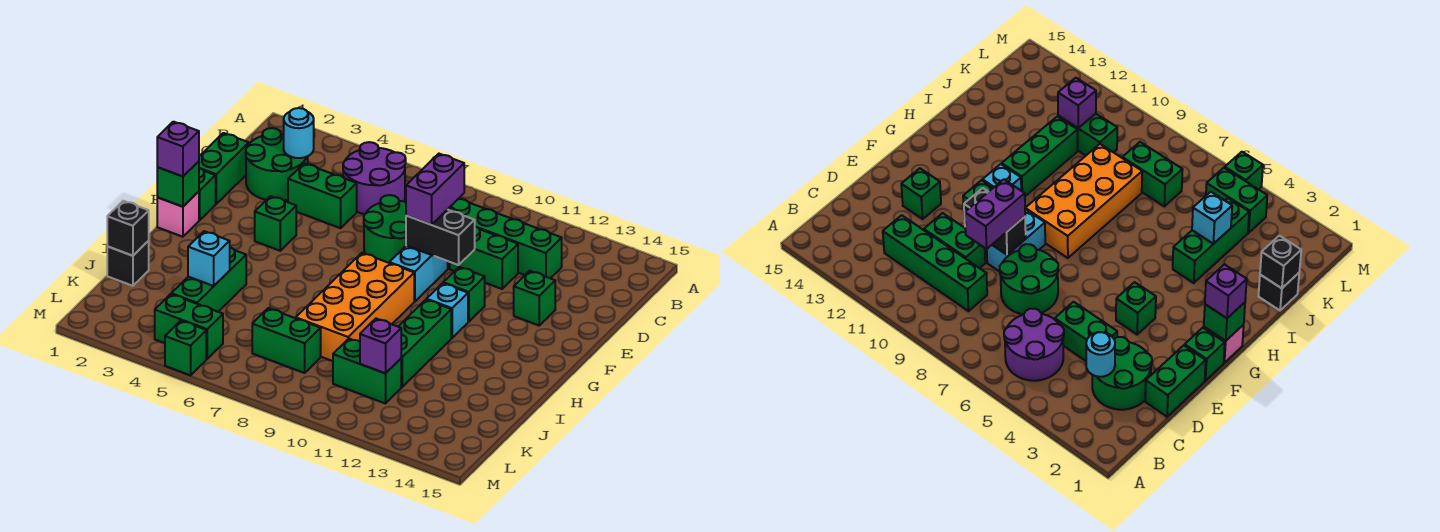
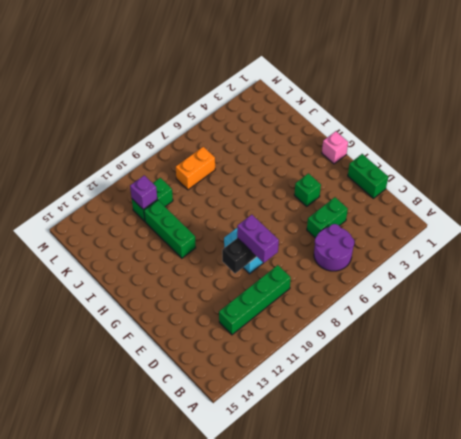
orange 1x2 brick [176,147,215,190] -> green 1x2 brick [252,308,321,373]
none -> green 2x2 round brick [246,128,308,200]
none -> green 2x2 round brick [364,195,406,263]
none -> green 1x2 brick [450,226,518,289]
none -> green 1x1 brick [514,271,555,325]

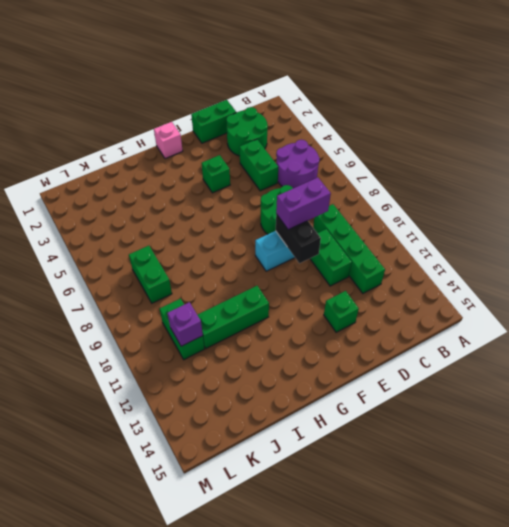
none -> green 1x1 brick [199,168,216,220]
none -> green 1x1 brick [443,267,485,322]
none -> orange 2x4 brick [296,253,414,361]
none -> cyan 1x1 brick [427,283,468,338]

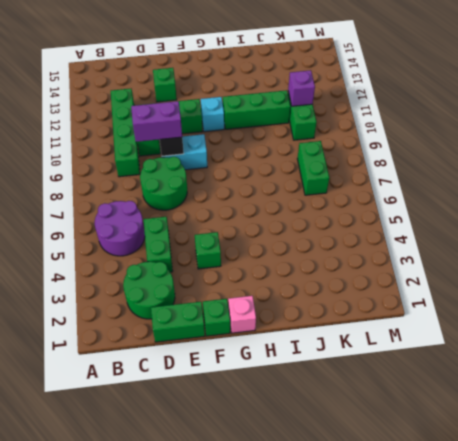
none -> orange 2x4 brick [296,253,414,361]
none -> green 1x3 brick [171,247,246,312]
none -> black 1x1 brick [107,241,149,286]
none -> green 1x2 brick [155,294,223,359]

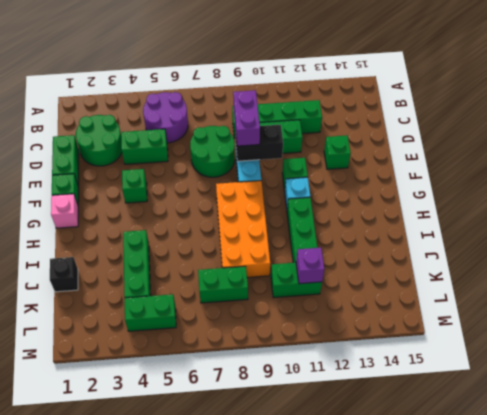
none -> green 1x1 brick [165,321,206,375]
none -> cyan 1x1 round brick [284,108,314,158]
none -> green 1x1 brick [157,161,199,207]
none -> black 1x1 brick [107,201,149,256]

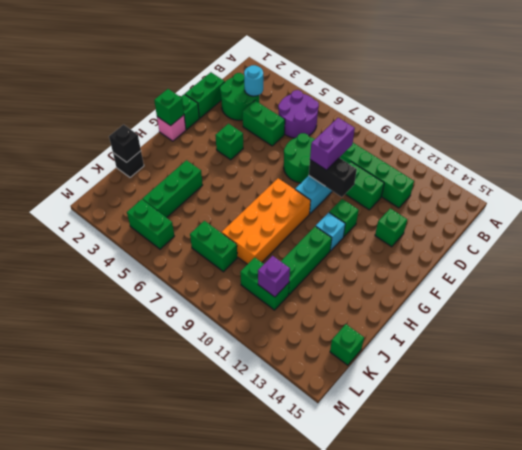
green 1x1 brick [330,324,364,365] -> green 1x1 brick moved to [165,321,206,375]
none -> cyan 1x1 brick [188,231,230,286]
none -> purple 1x1 brick [157,122,199,176]

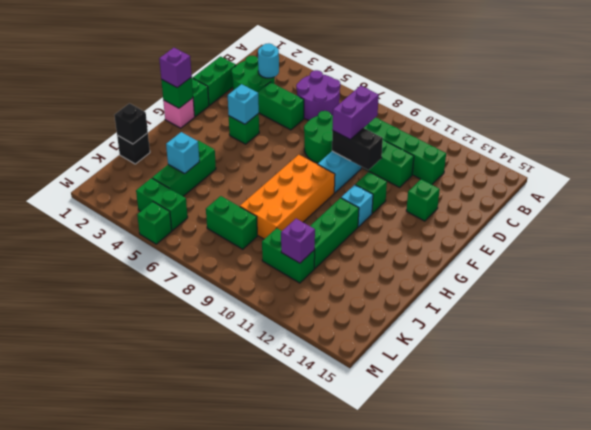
cyan 1x1 brick [228,84,259,124] -> none

